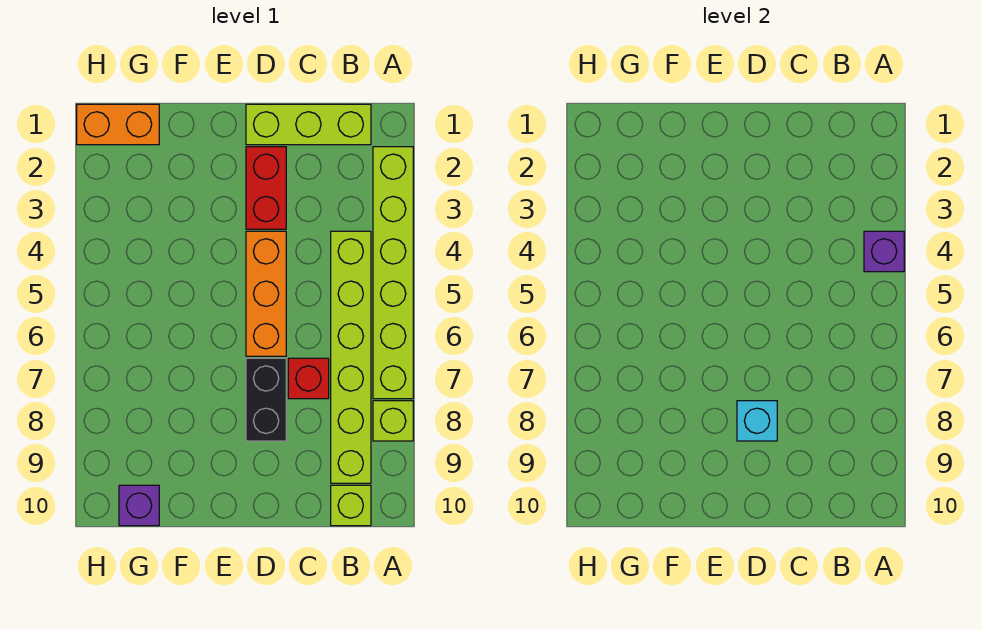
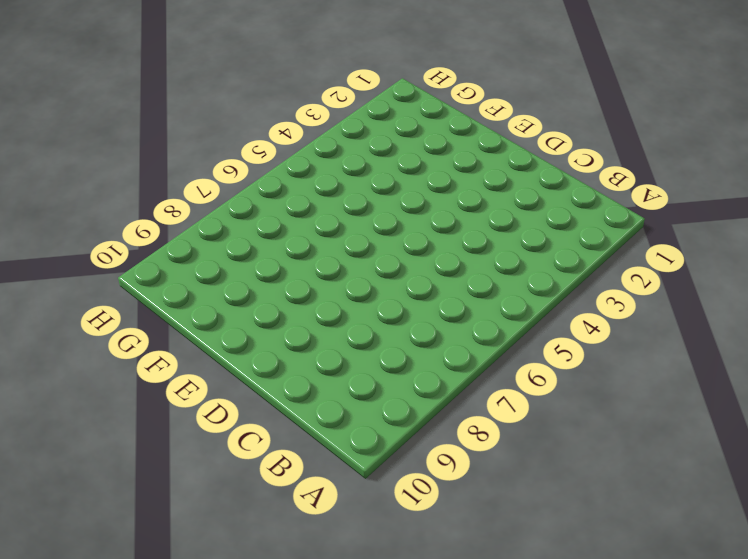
none -> lime 1x6 brick [373,147,413,399]
none -> lime 1x1 brick [373,401,413,441]
none -> lime 1x3 brick [246,104,371,145]

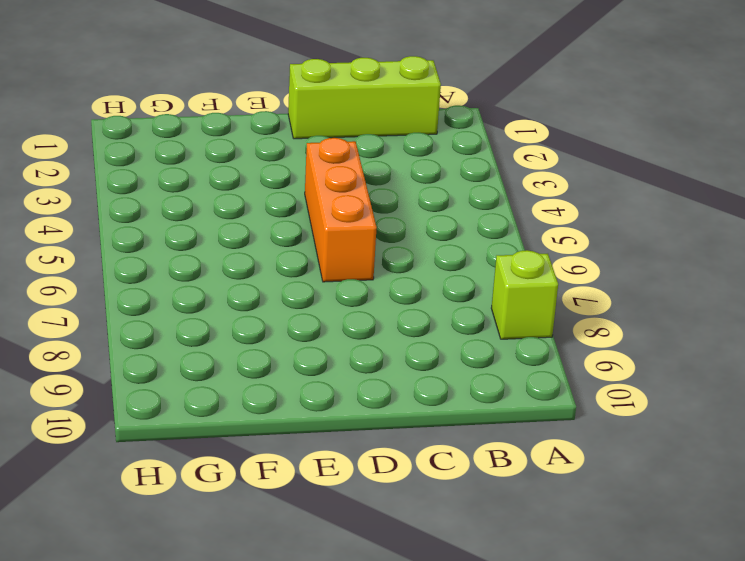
none -> lime 1x6 brick [373,147,413,399]
none -> lime 1x6 brick [331,231,371,483]
none -> lime 1x1 brick [331,485,371,526]

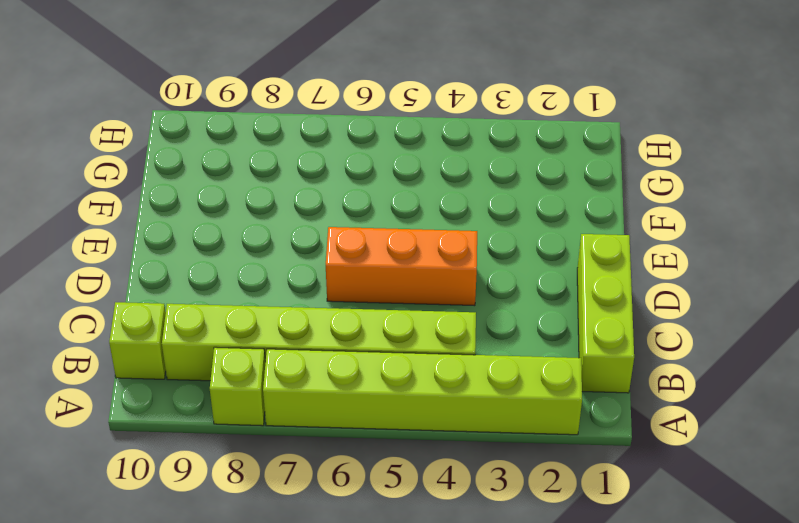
none -> red 1x1 brick [288,358,329,399]
none -> red 1x2 brick [246,147,286,229]
none -> black 1x2 brick [246,358,286,441]

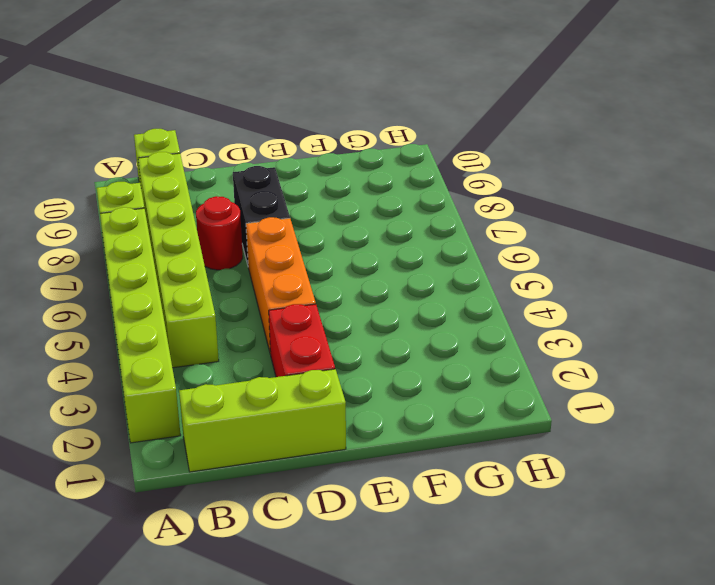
red 1x1 round brick [196,196,243,270] -> red 1x1 brick [288,358,329,399]
none -> orange 1x2 brick [77,104,159,145]
none -> purple 1x1 brick [119,485,159,526]
none -> purple 1x1 brick [864,231,904,272]

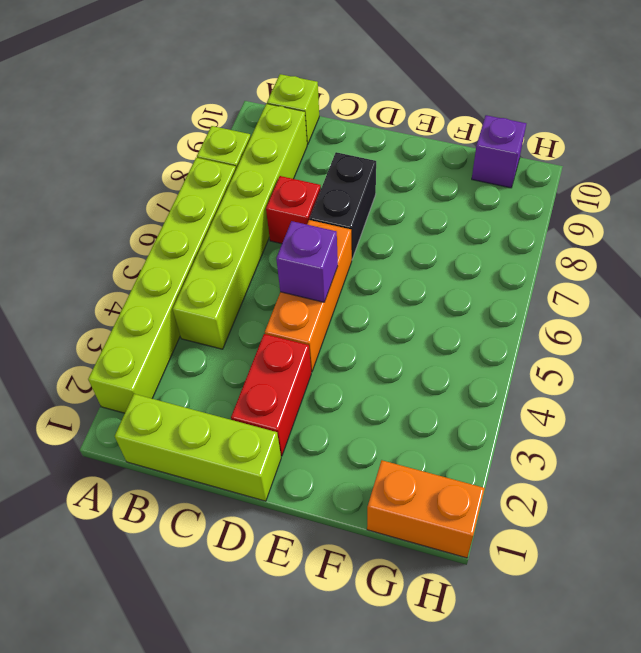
purple 1x1 brick [276,221,338,302] -> purple 1x1 brick moved to [864,231,904,272]
none -> cyan 1x1 brick [737,401,777,441]

